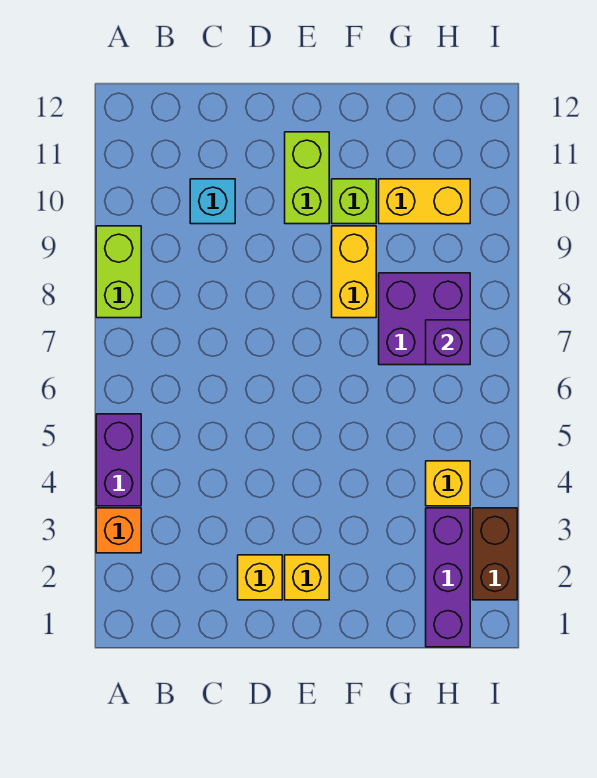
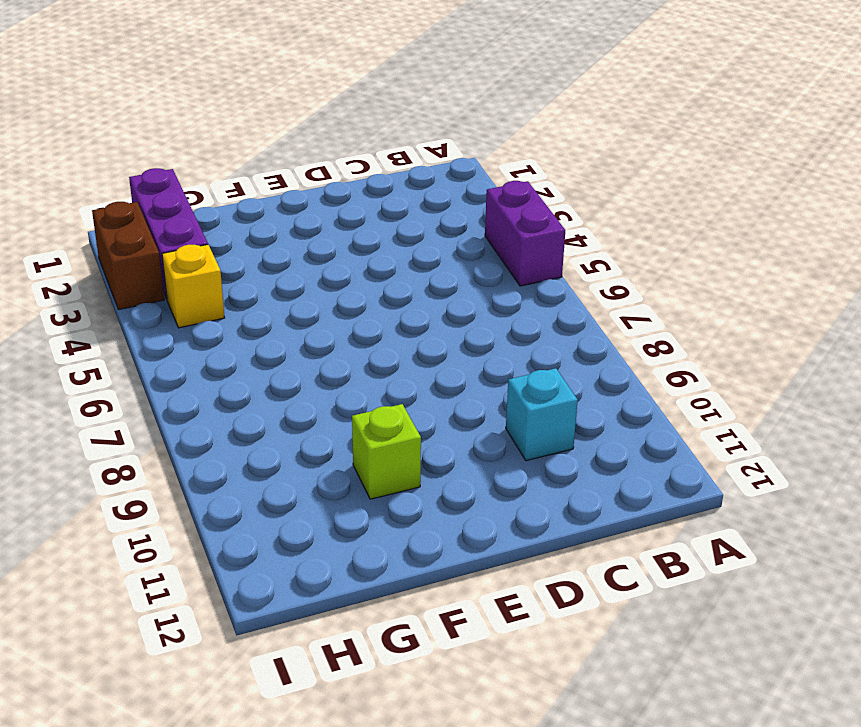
none -> orange 1x1 brick [96,508,141,553]
none -> lime 1x2 brick [96,226,141,318]
none -> yellow 1x1 brick [238,555,282,600]

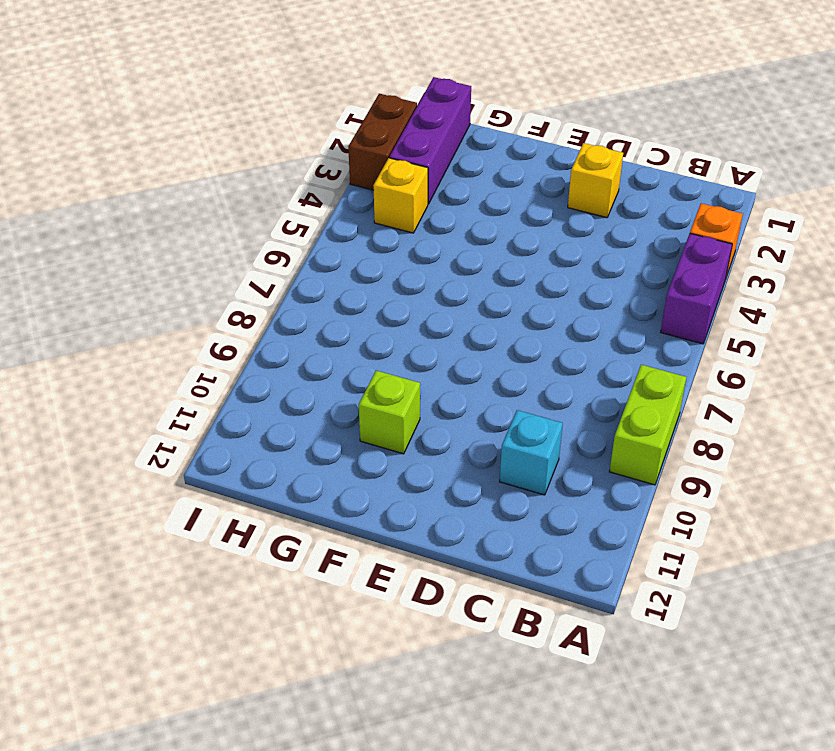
none -> yellow 1x1 brick [285,555,329,600]
none -> lime 1x2 brick [285,132,329,224]
none -> yellow 1x2 brick [332,226,376,318]

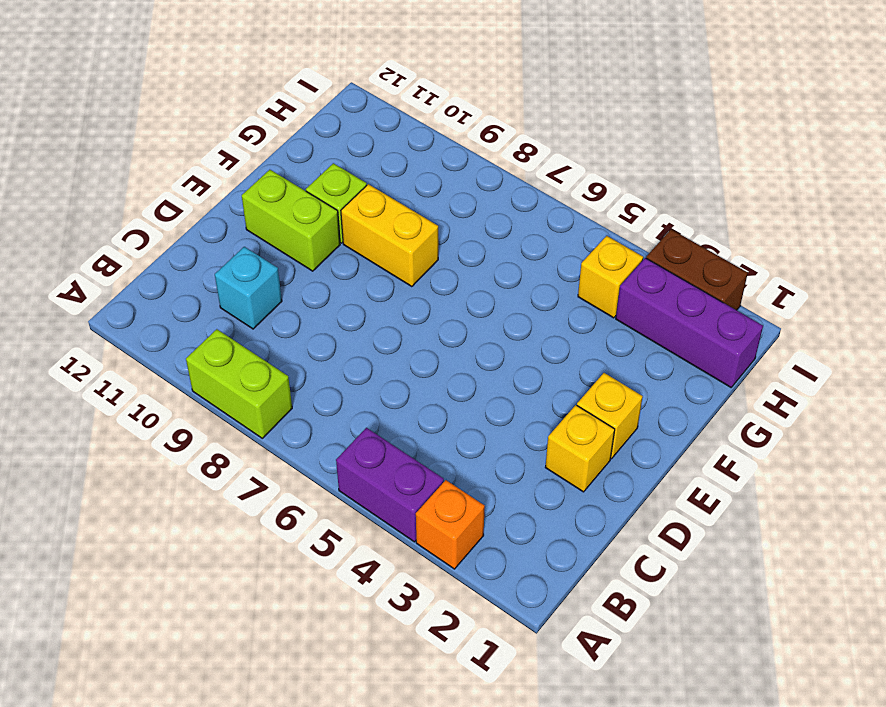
none -> purple 2x2 brick [379,273,470,365]
none -> yellow 1x2 brick [379,179,470,224]
none -> purple 1x1 brick [426,320,470,365]

